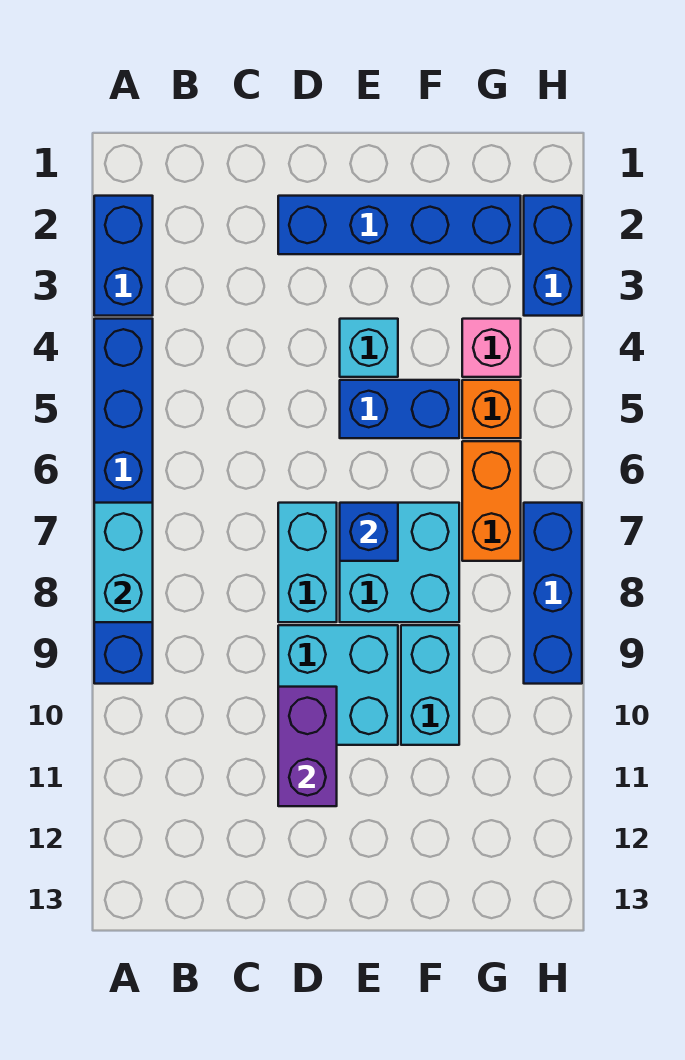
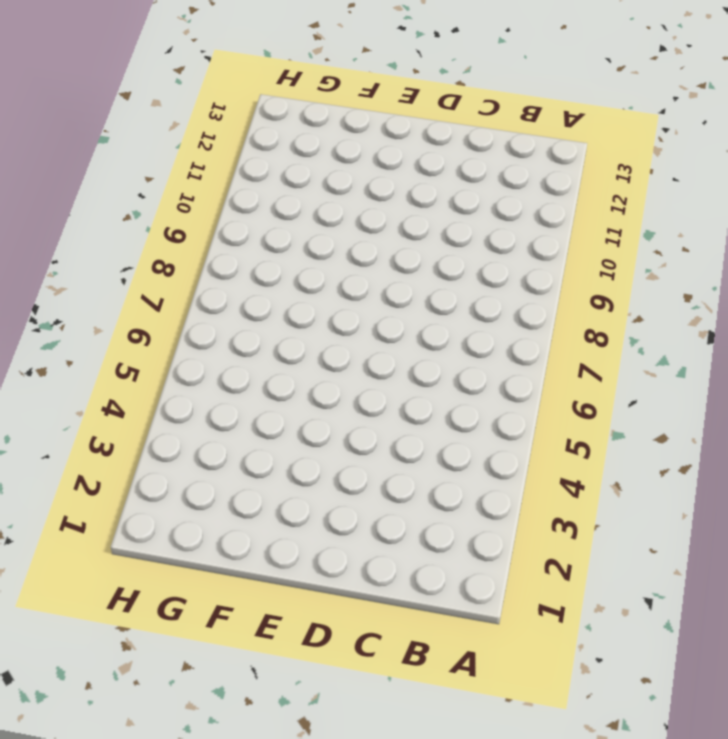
none -> blue 1x2 brick [94,196,153,316]
none -> blue 1x6 brick [94,319,153,684]
none -> blue 1x4 brick [278,196,521,254]

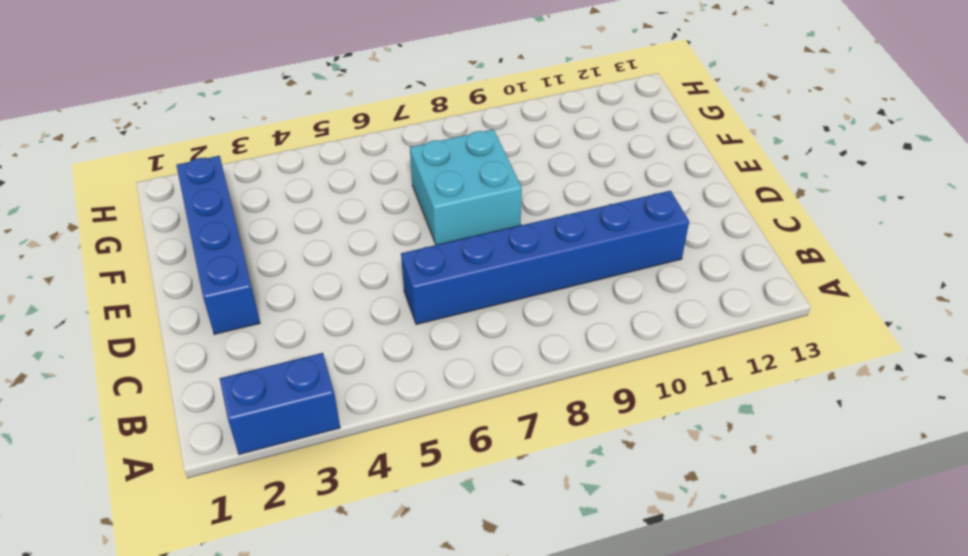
blue 1x6 brick [401,191,689,325] -> blue 1x6 brick moved to [94,319,153,684]
none -> cyan 1x2 brick [278,503,337,622]
none -> cyan 2x2 brick [278,625,398,745]
none -> cyan 1x1 brick [340,319,398,377]

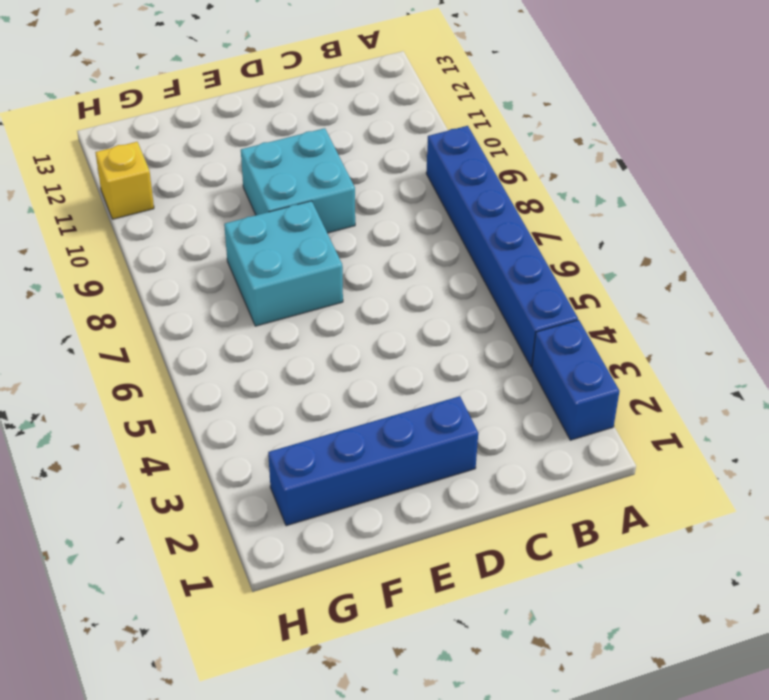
yellow 1x1 brick [95,142,154,219] -> none
none -> cyan 1x2 brick [278,503,337,622]
none -> cyan 1x1 brick [340,319,398,377]
none -> blue 1x2 brick [340,380,459,438]

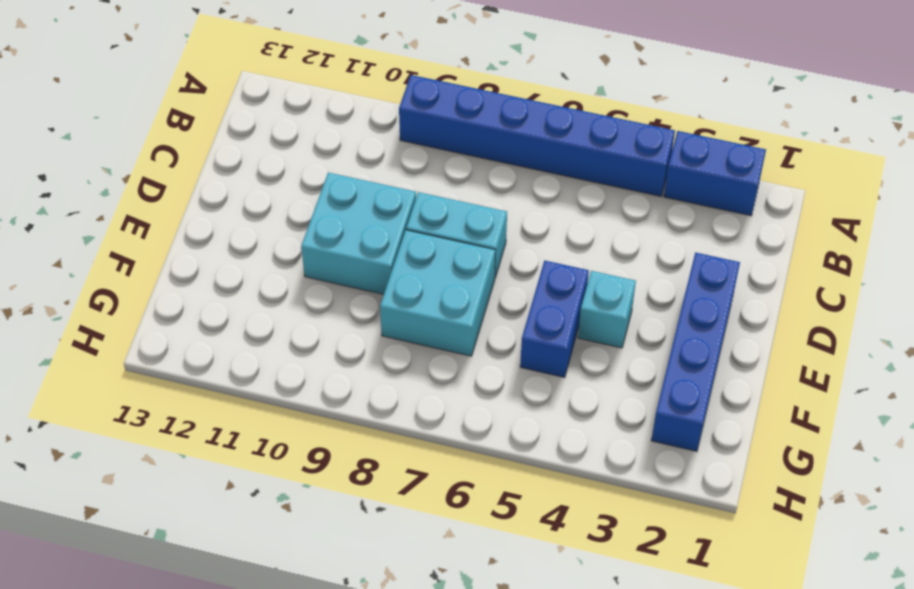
none -> cyan 1x2 brick [401,625,459,745]
none -> pink 1x1 brick [462,319,521,377]
none -> orange 1x1 brick [462,380,521,438]

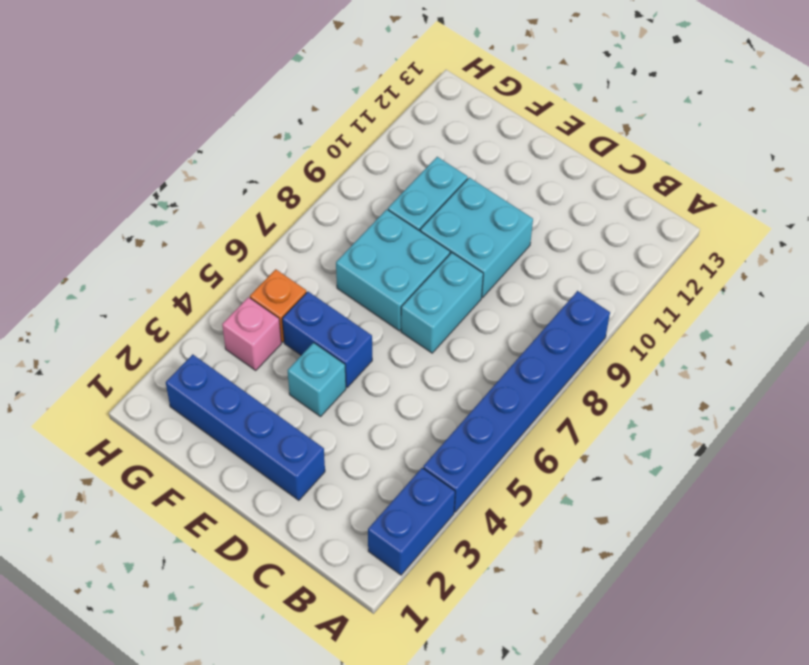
none -> orange 1x2 brick [462,441,521,561]
none -> blue 1x2 brick [524,196,582,316]
none -> blue 1x3 brick [524,503,582,684]

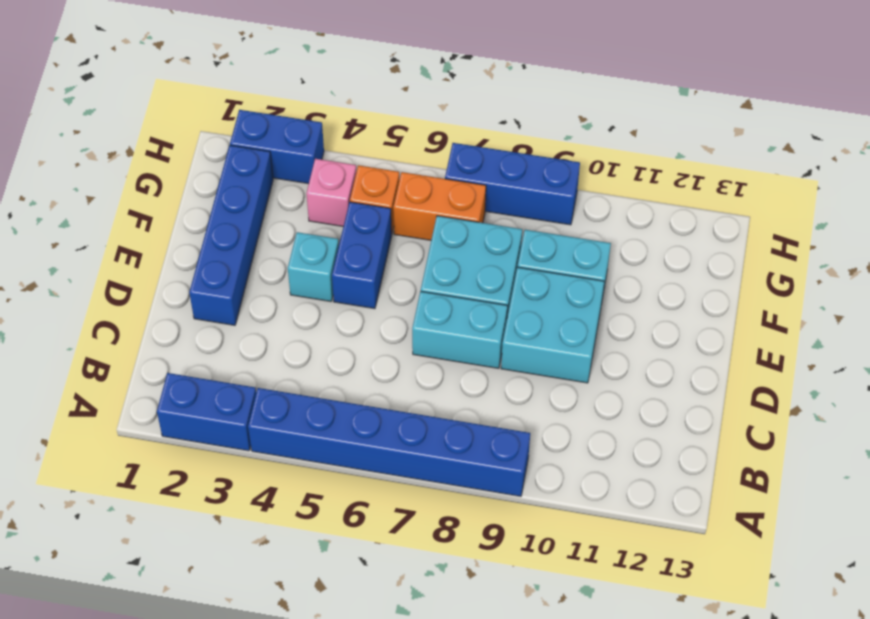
none -> cyan 1x2 brick [94,503,153,622]
none -> purple 1x2 brick [278,687,337,806]
none -> blue 1x1 brick [340,503,398,561]

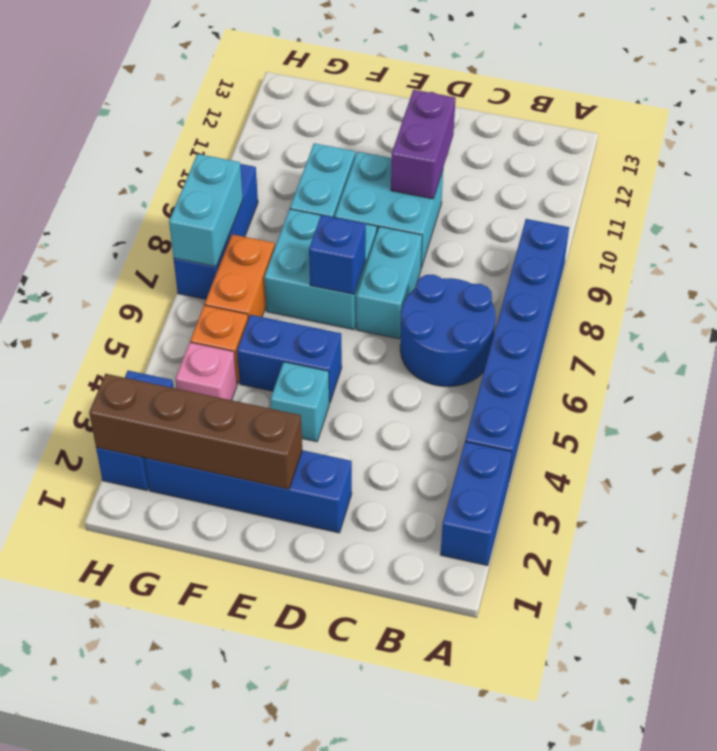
blue 2x2 round brick [400,275,496,387] -> none
brown 1x4 brick [89,374,302,489] -> none
cyan 1x2 brick [169,154,243,267] -> cyan 1x2 brick moved to [94,503,153,622]

